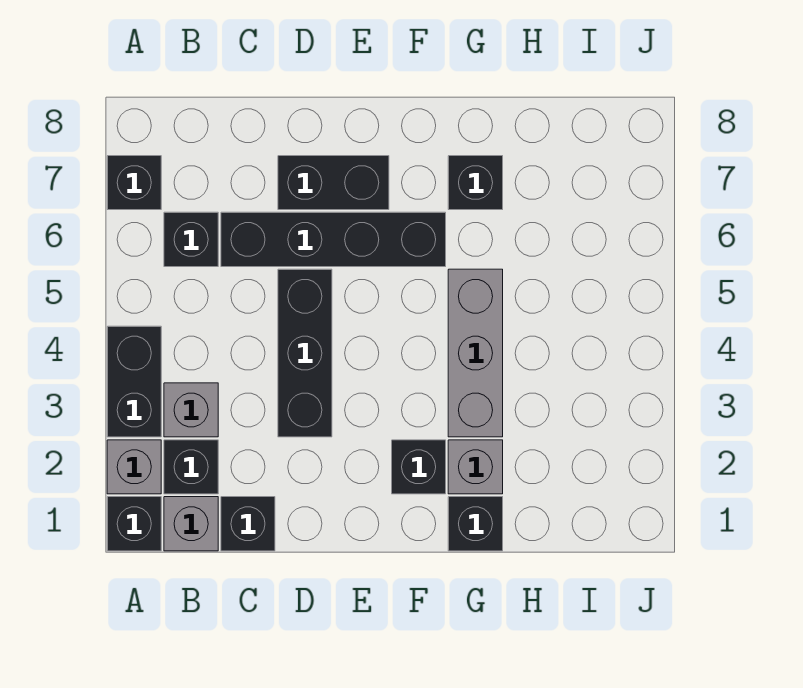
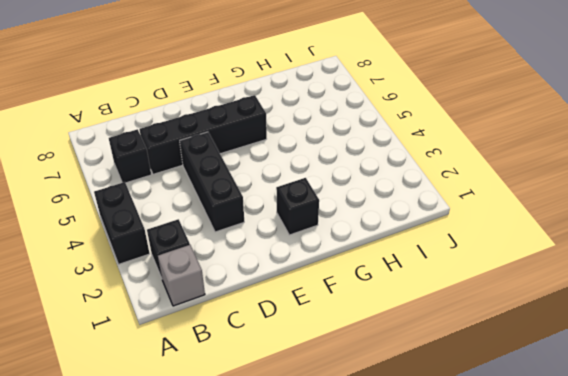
none -> black 1x1 brick [107,497,161,551]
none -> grey 1x1 brick [107,440,161,494]
none -> black 1x1 brick [107,156,161,210]

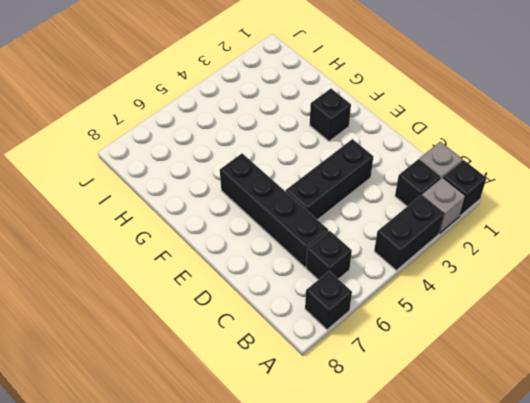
none -> grey 1x1 brick [164,383,218,437]
none -> black 1x1 brick [221,497,275,551]
none -> black 1x2 brick [278,156,389,210]

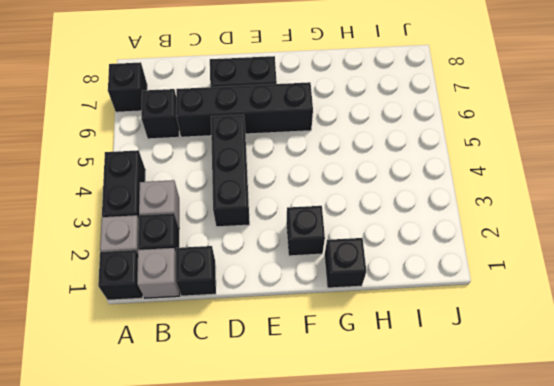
none -> grey 1x1 brick [448,440,503,494]
none -> grey 1x3 brick [448,269,503,437]
none -> black 1x1 brick [448,156,503,210]

